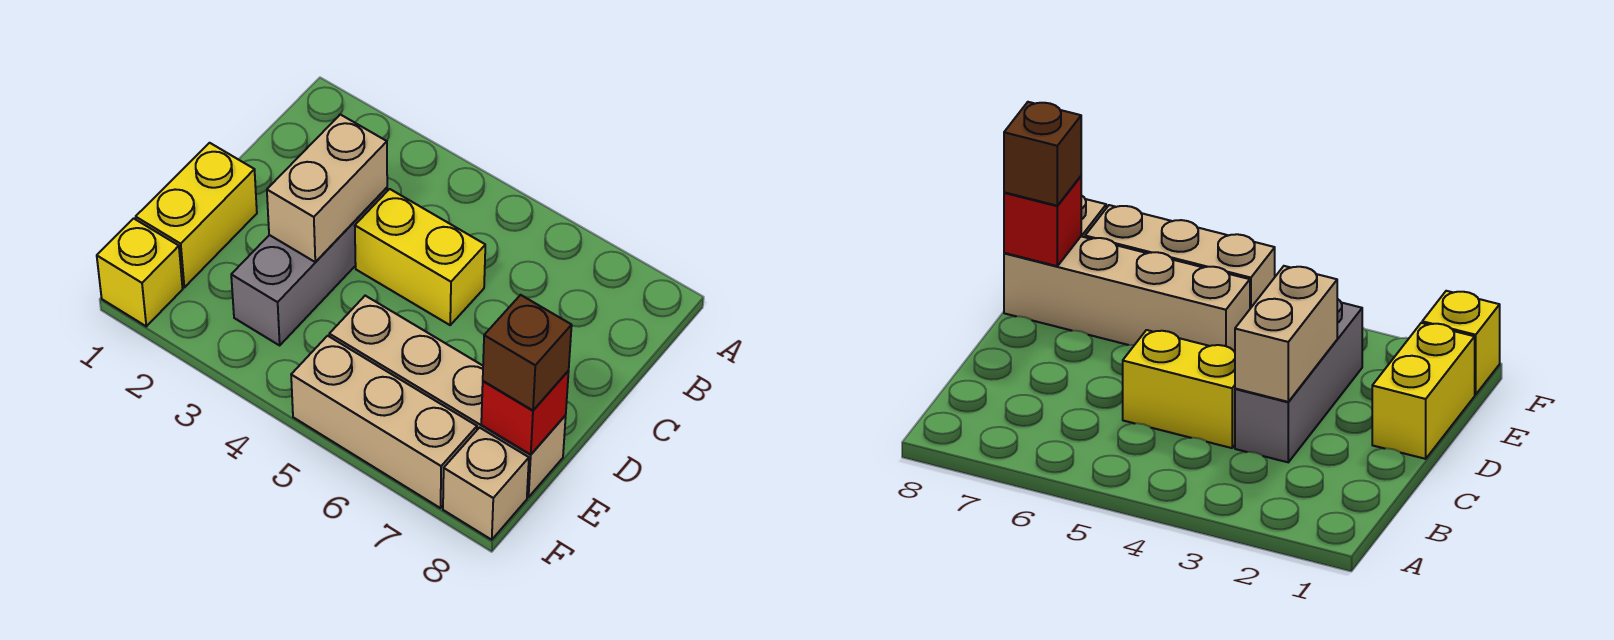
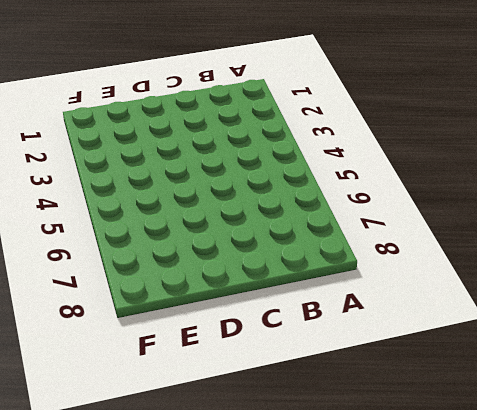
none -> grey 1x3 brick [231,188,387,345]
none -> yellow 1x2 brick [355,189,485,325]

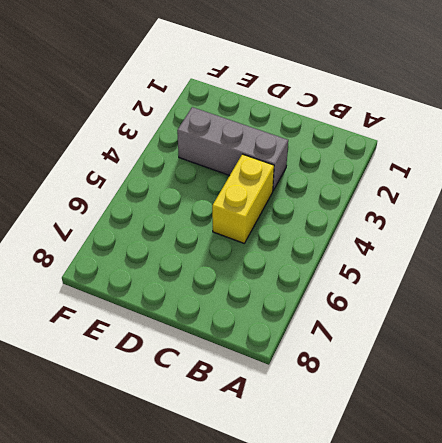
none -> yellow 1x2 brick [136,143,257,287]
none -> tan 1x4 brick [329,296,566,497]

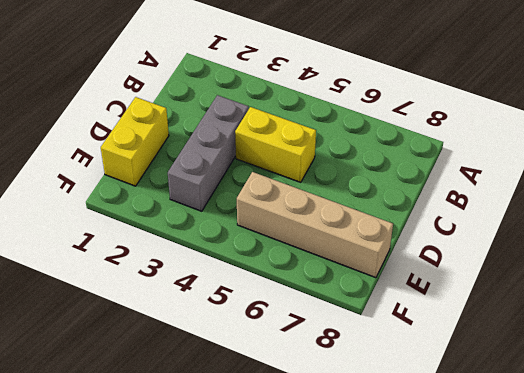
none -> yellow 1x1 brick [97,218,183,326]
none -> tan 1x3 brick [291,336,477,508]

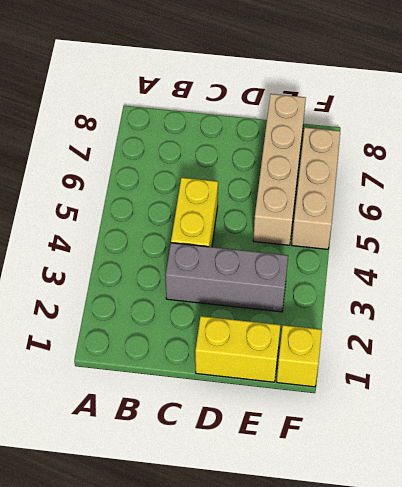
none -> tan 1x1 brick [443,428,529,540]
none -> tan 1x2 brick [267,114,387,262]

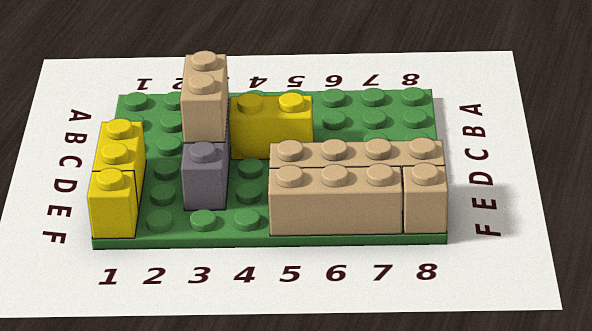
none -> red 1x1 brick [481,371,569,455]
none -> brown 1x1 brick [483,295,572,410]

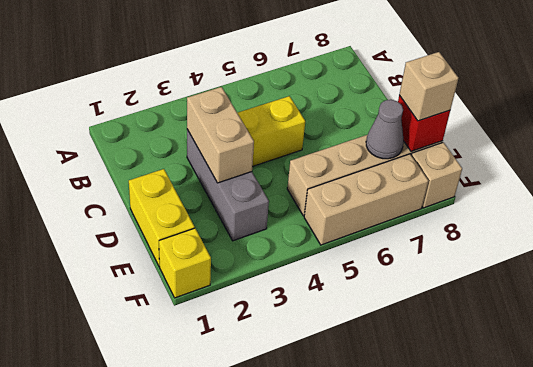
grey 1x1 cone [366,100,404,159] -> none
tan 1x1 brick [399,52,458,121] -> brown 1x1 brick [483,295,572,410]

